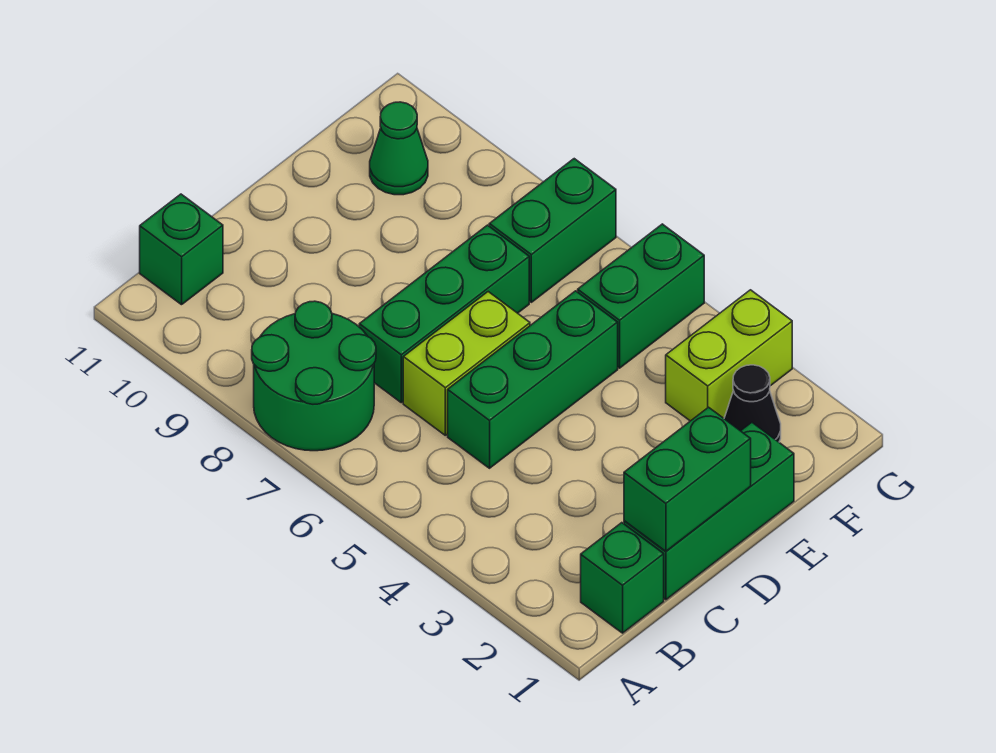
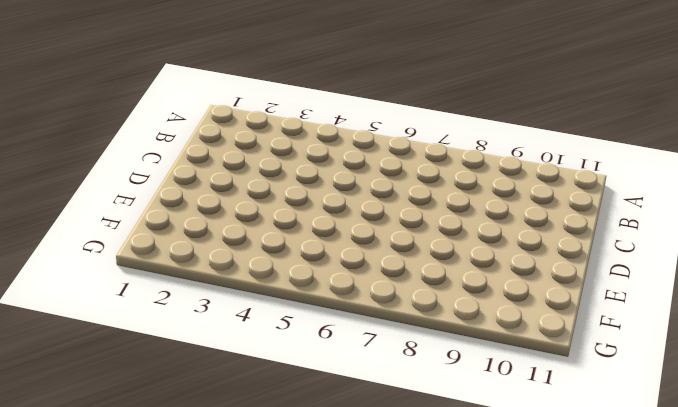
none -> green 2x2 round brick [252,301,376,451]
none -> green 1x1 brick [581,523,664,633]
none -> green 1x1 brick [140,194,223,305]

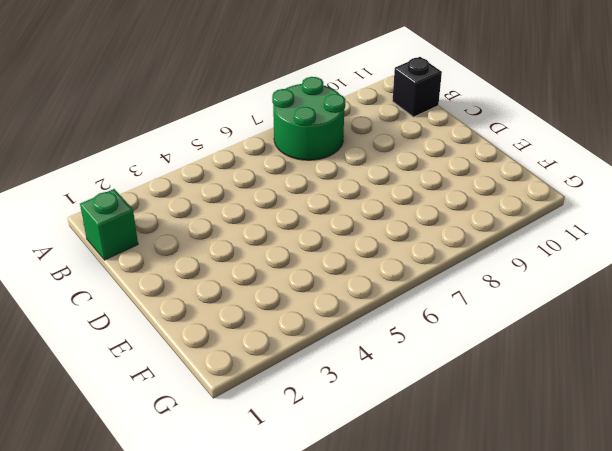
black 1x1 brick [393,57,442,117] -> green 1x1 brick [140,194,223,305]
none -> green 1x3 brick [624,423,794,600]
none -> green 1x3 brick [448,291,618,468]
none -> lime 1x2 brick [403,292,530,435]

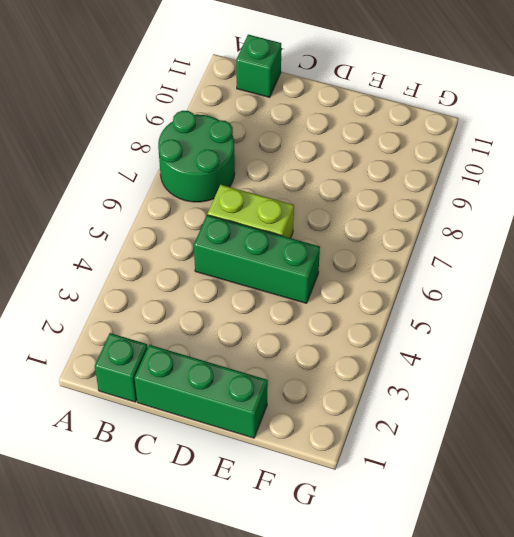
none -> green 1x3 brick [359,225,529,403]
none -> black 1x1 cone [724,365,781,442]
none -> lime 1x2 brick [666,290,792,421]

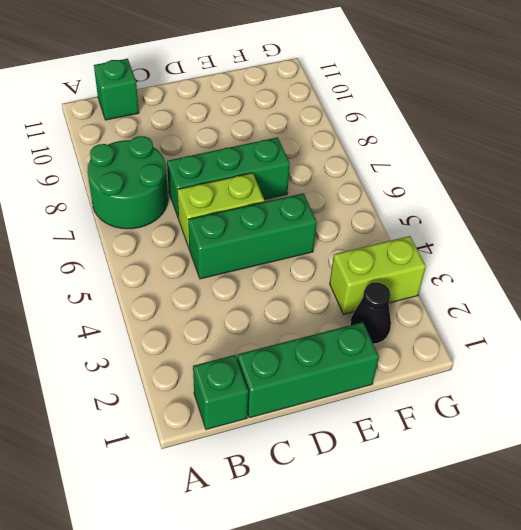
none -> green 1x2 brick [578,224,704,368]
none -> green 1x2 brick [489,159,616,302]
none -> green 1x1 cone [370,102,428,195]

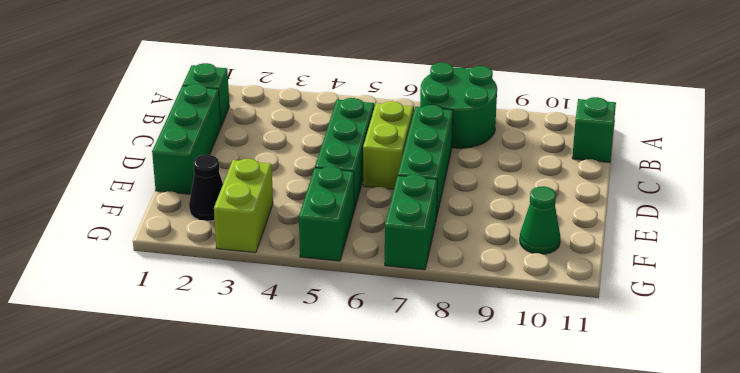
none -> green 1x2 brick [624,407,751,551]

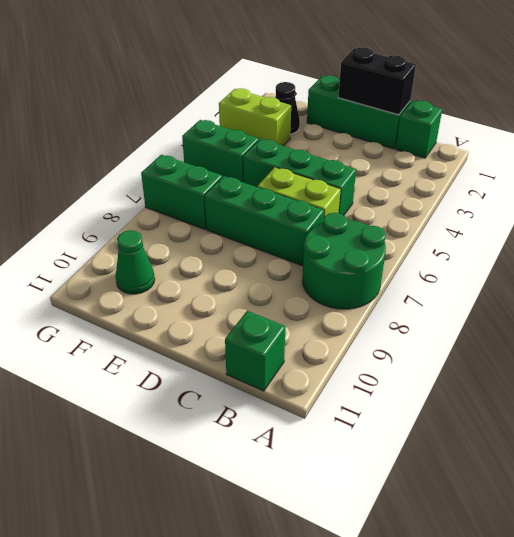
black 1x2 brick [338,47,416,115] -> green 1x2 brick [624,407,751,551]

